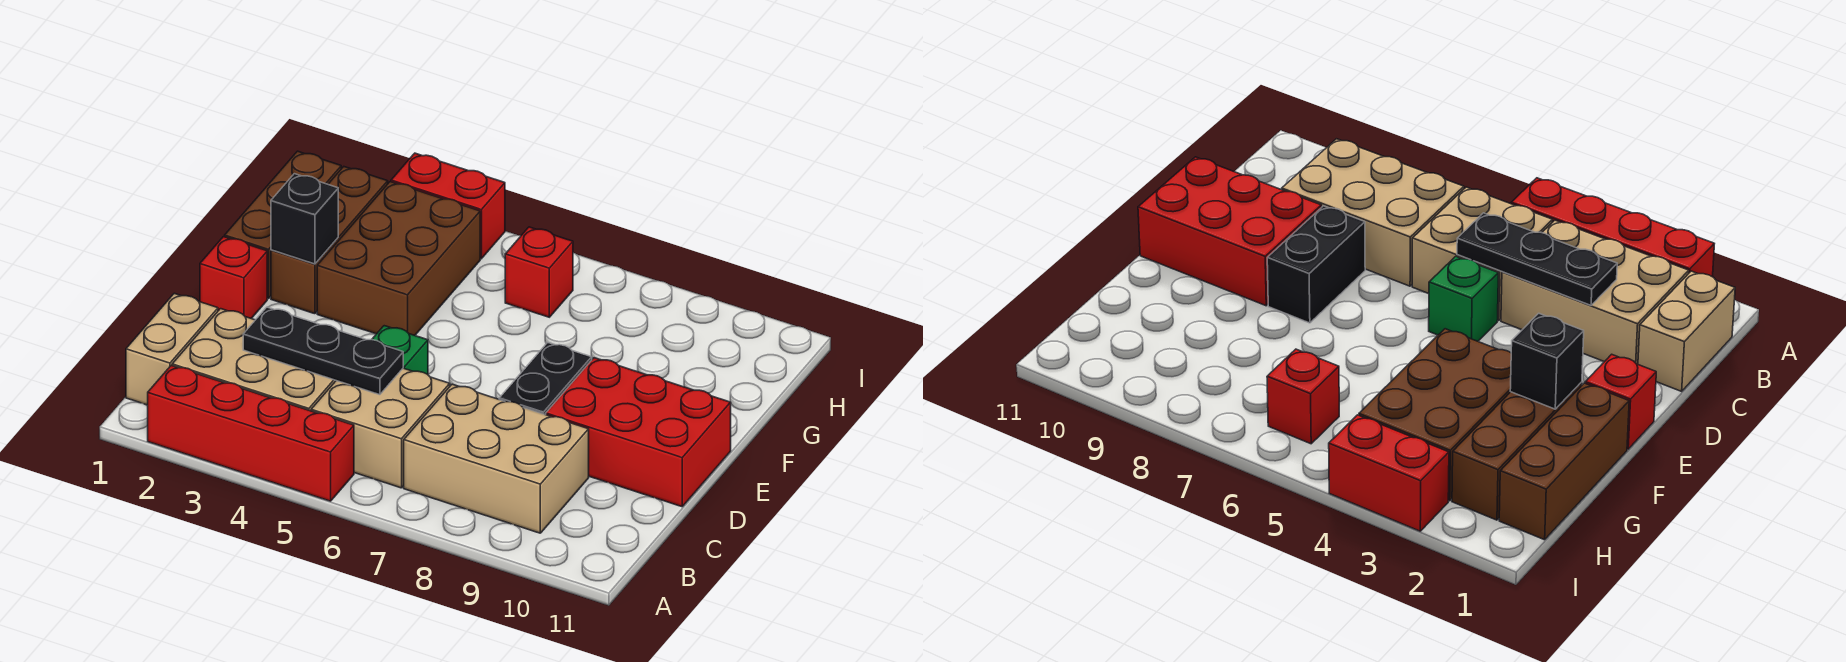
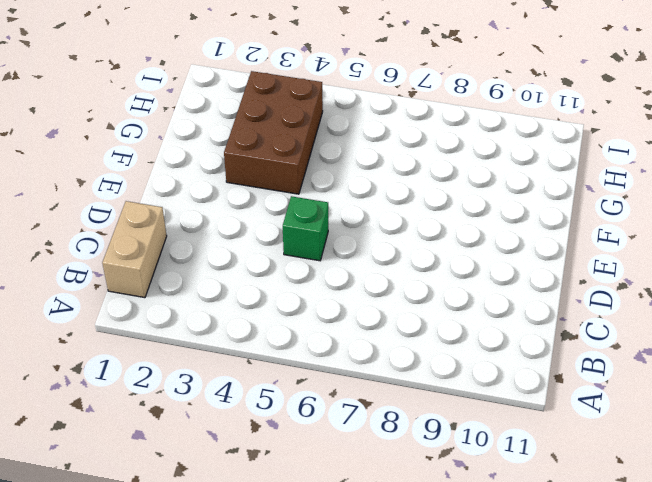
none -> red 1x4 brick [148,365,354,501]
none -> tan 2x3 brick [172,309,336,411]
none -> tan 2x2 brick [311,368,450,488]

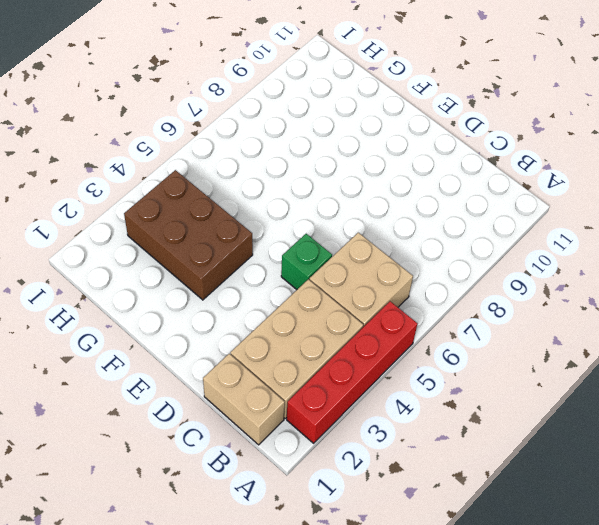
none -> tan 2x3 brick [404,384,589,533]
none -> black 1x2 brick [499,343,592,415]
none -> red 2x3 brick [546,358,731,507]

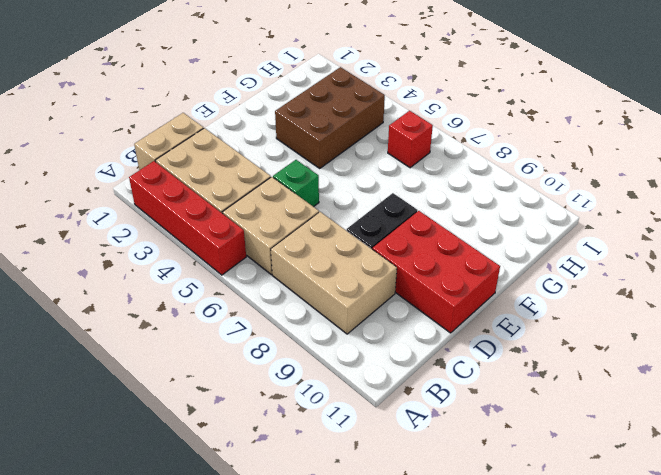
none -> red 1x1 brick [200,237,267,318]
none -> brown 1x3 brick [225,151,341,299]
none -> brown 1x3 brick [271,167,388,314]

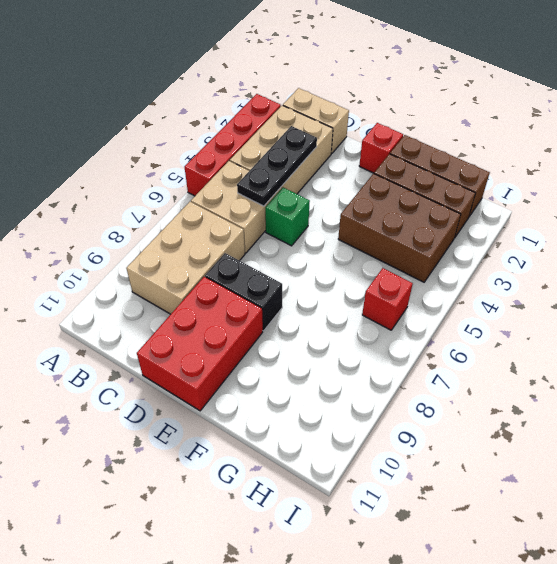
none -> red 1x2 brick [391,153,505,259]
none -> black 1x1 brick [271,174,338,264]

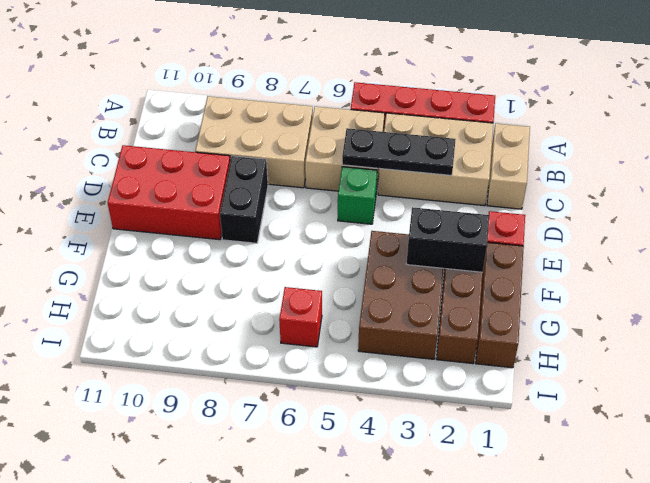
black 1x2 brick [407,207,489,272] -> black 1x1 brick [271,174,338,264]
none -> red 1x2 brick [391,153,505,259]

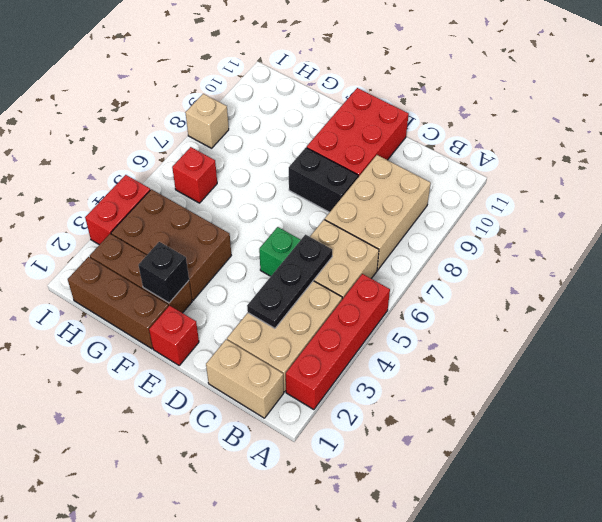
tan 1x1 brick [185,94,229,148] -> none

